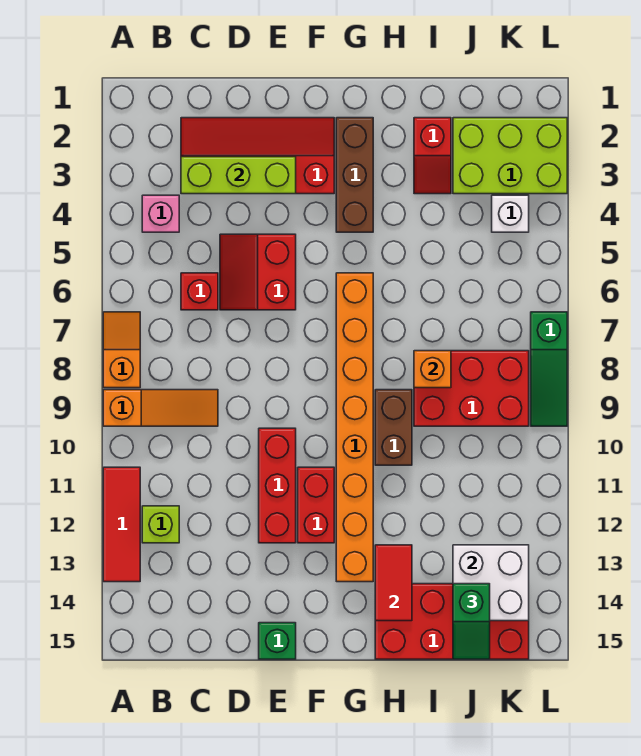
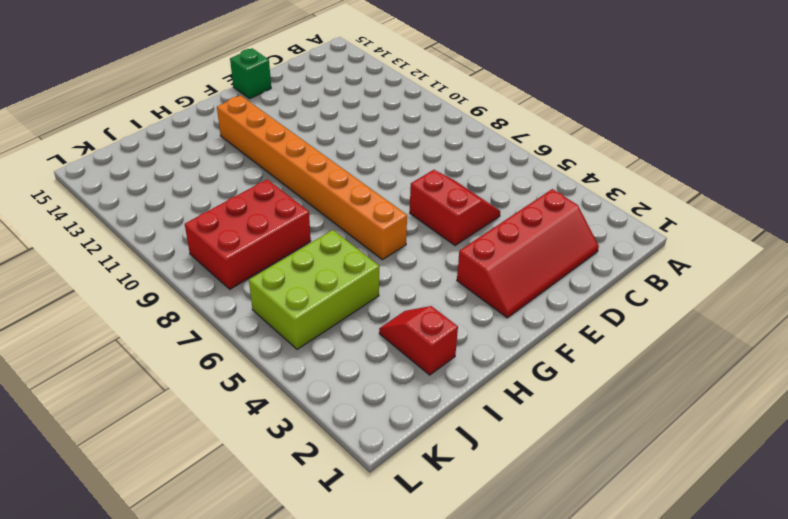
lime 2x3 brick [249,230,379,349] -> lime 2x3 brick moved to [453,118,567,194]
none -> orange 1x2 slope [103,312,140,388]
none -> orange 1x3 slope [103,390,218,426]
none -> red 1x3 tile [103,467,140,582]

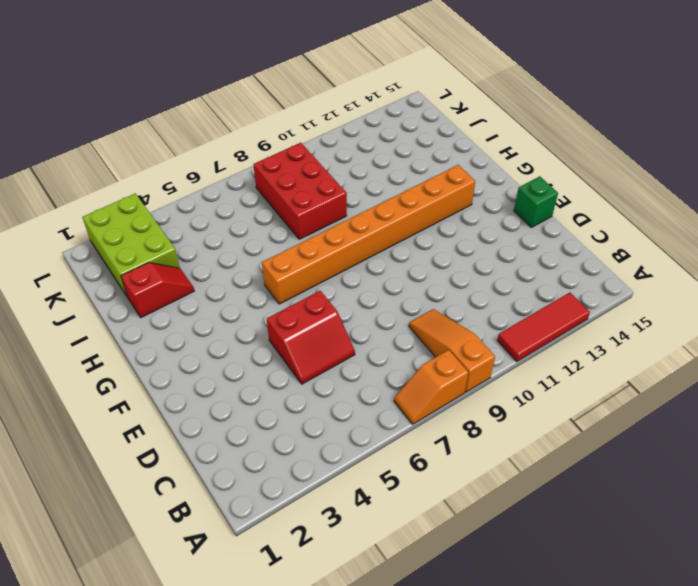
none -> pink 1x1 brick [142,195,179,232]
none -> lime 1x1 brick [142,506,179,543]
none -> red 2x4 slope [181,118,334,194]

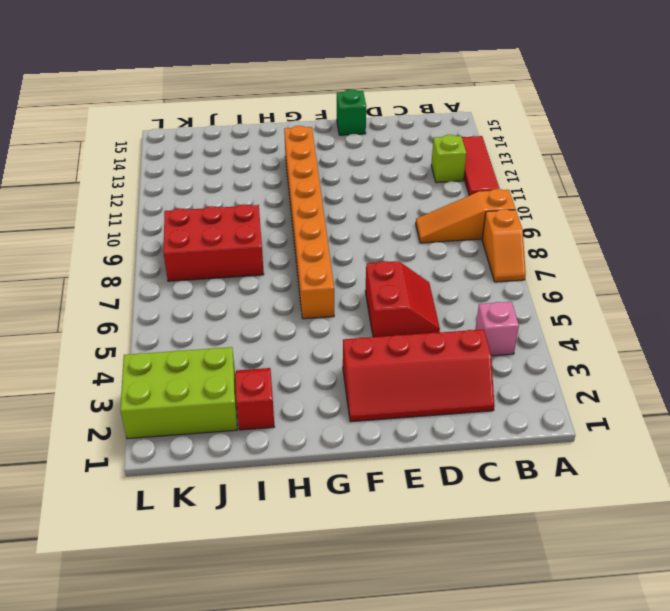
none -> red 1x1 brick [181,273,218,310]
none -> red 1x3 brick [259,428,296,543]
none -> red 1x2 brick [298,467,334,543]

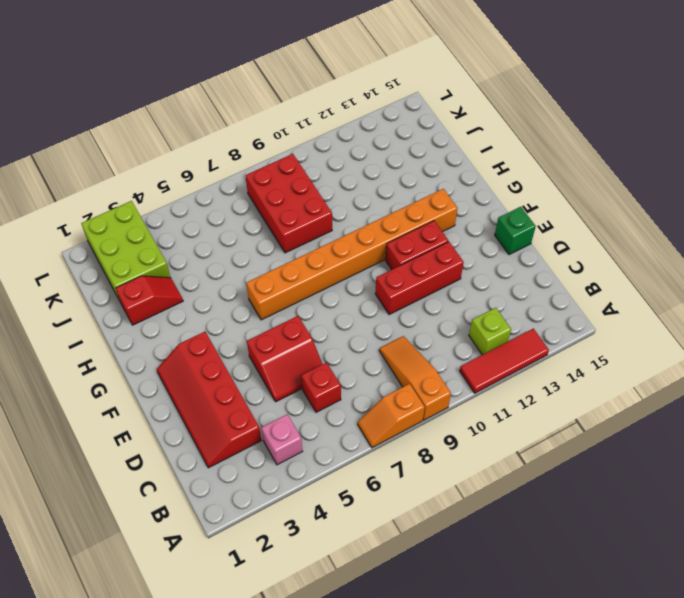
none -> brown 1x3 brick [336,118,373,232]
none -> brown 1x2 brick [375,390,412,465]
none -> red 2x4 brick [375,584,529,659]

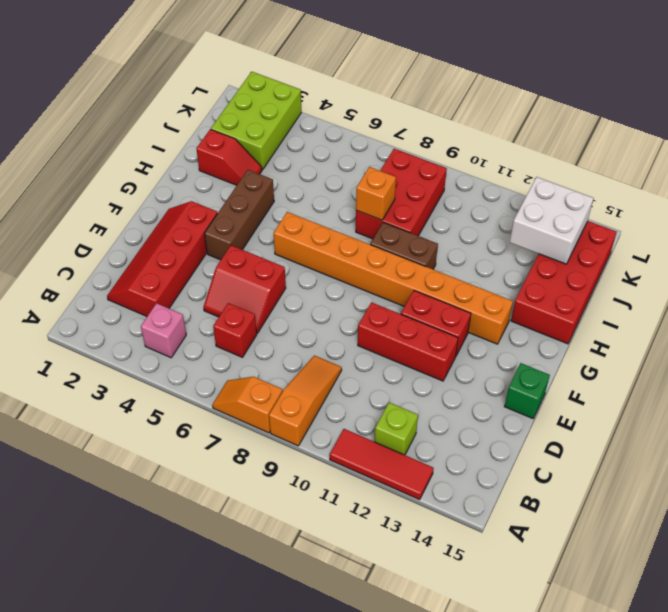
brown 1x3 brick [204,170,274,260] -> brown 1x3 brick turned to [336,118,373,232]
none -> white 1x1 brick [492,195,529,232]
none -> green 1x3 slope [531,312,567,426]
none -> lime 1x3 brick [181,157,296,194]

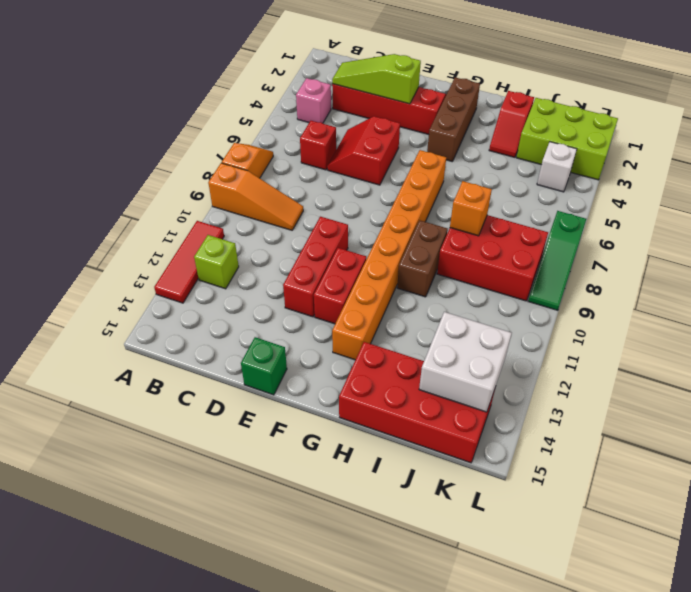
lime 1x3 slope [332,54,421,104] -> lime 1x3 brick [181,157,296,194]
none -> red 1x2 tile [375,545,412,621]
none -> green 1x2 slope [453,584,490,659]

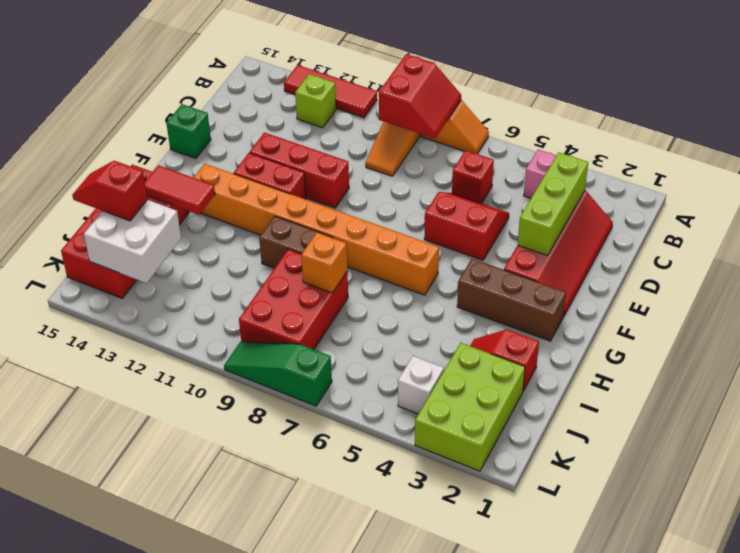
red 2x2 slope [379,54,461,138] -> none
red 1x2 slope [72,161,148,221] -> green 1x2 slope [453,584,490,659]

